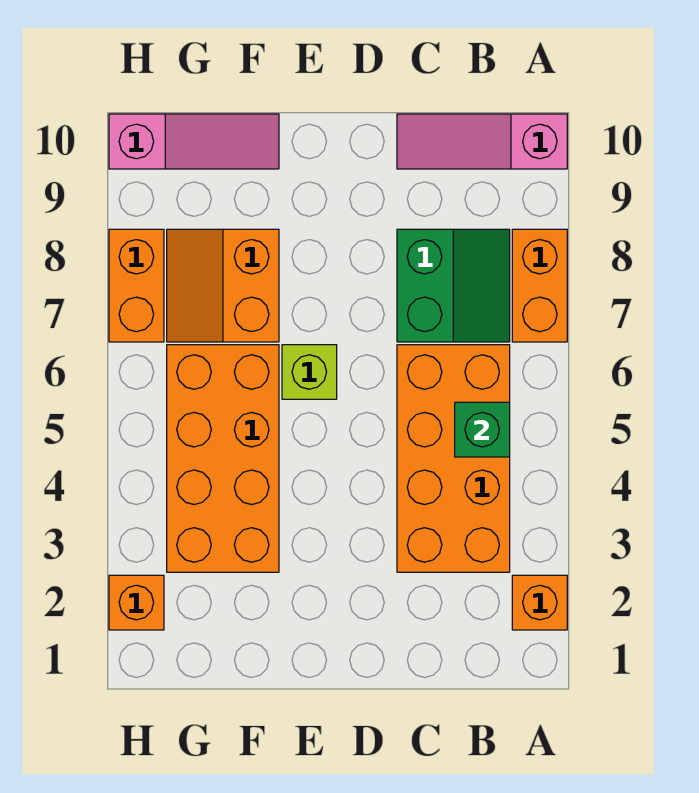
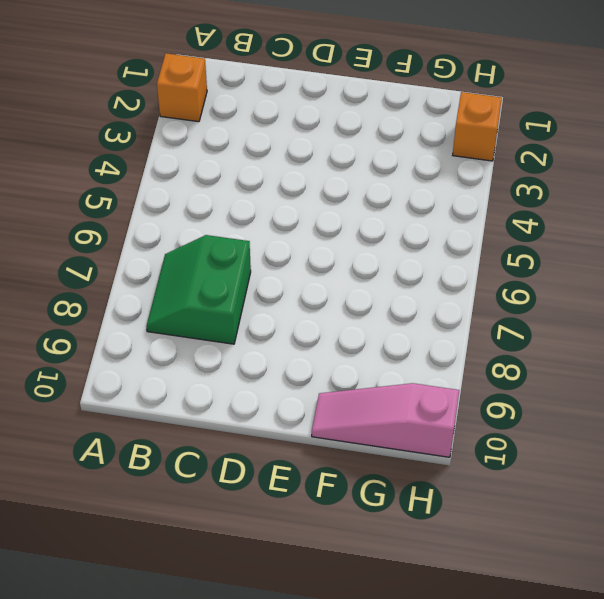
none -> orange 1x2 brick [512,229,567,342]
none -> pink 1x3 slope [397,114,567,169]
none -> orange 2x4 brick [397,345,510,572]

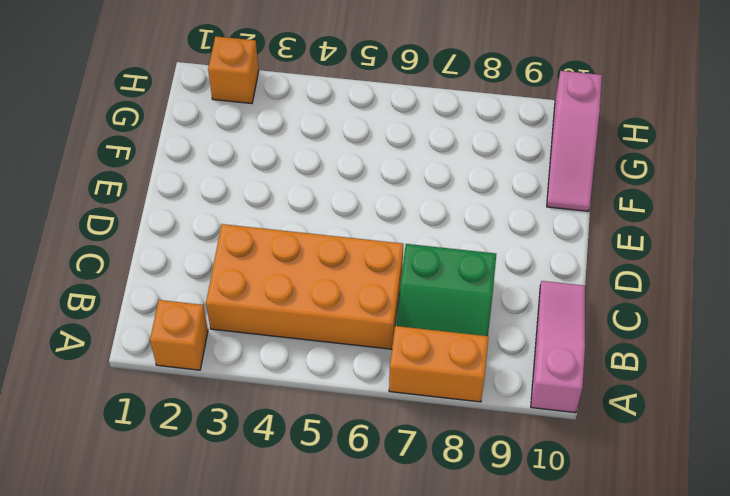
none -> lime 1x1 brick [282,345,337,399]
none -> orange 2x4 brick [167,345,279,572]
none -> orange 2x2 slope [167,229,279,342]

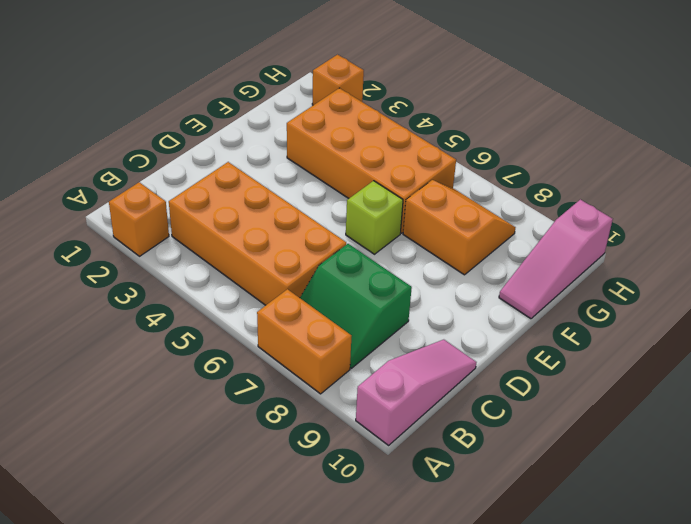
none -> orange 1x2 brick [109,229,164,342]
none -> green 1x1 brick [455,402,510,457]

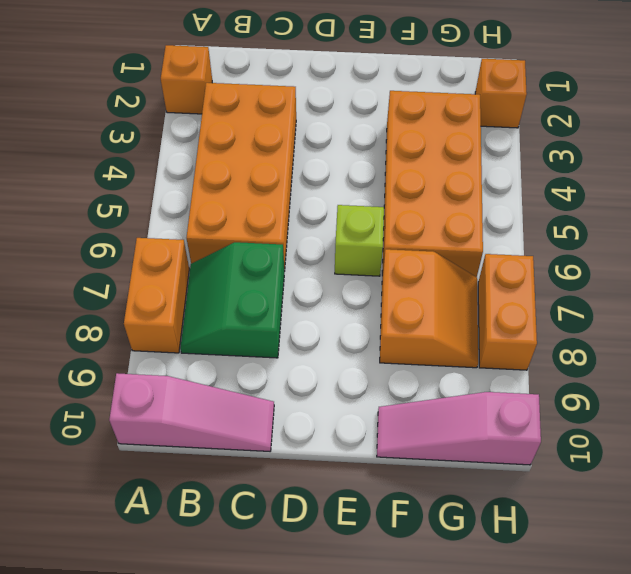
none -> green 1x1 brick [455,402,510,457]

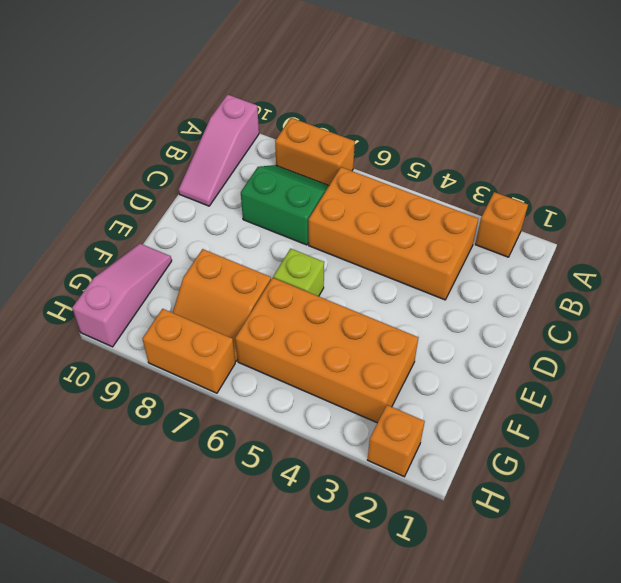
none -> green 1x1 brick [455,402,510,457]

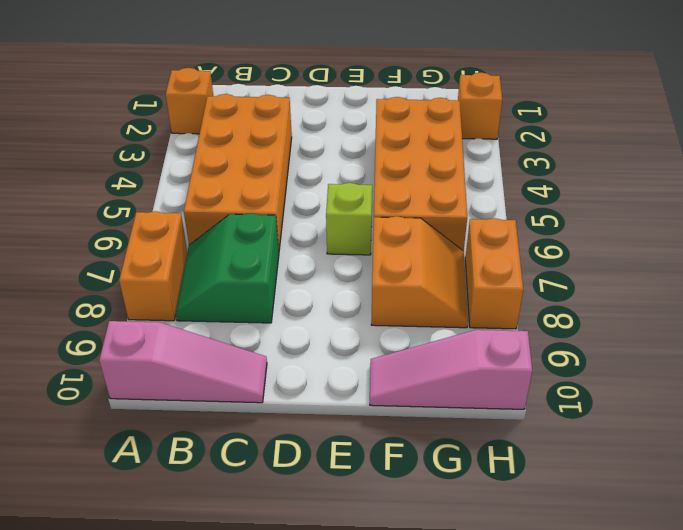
none -> green 1x1 brick [455,402,510,457]

